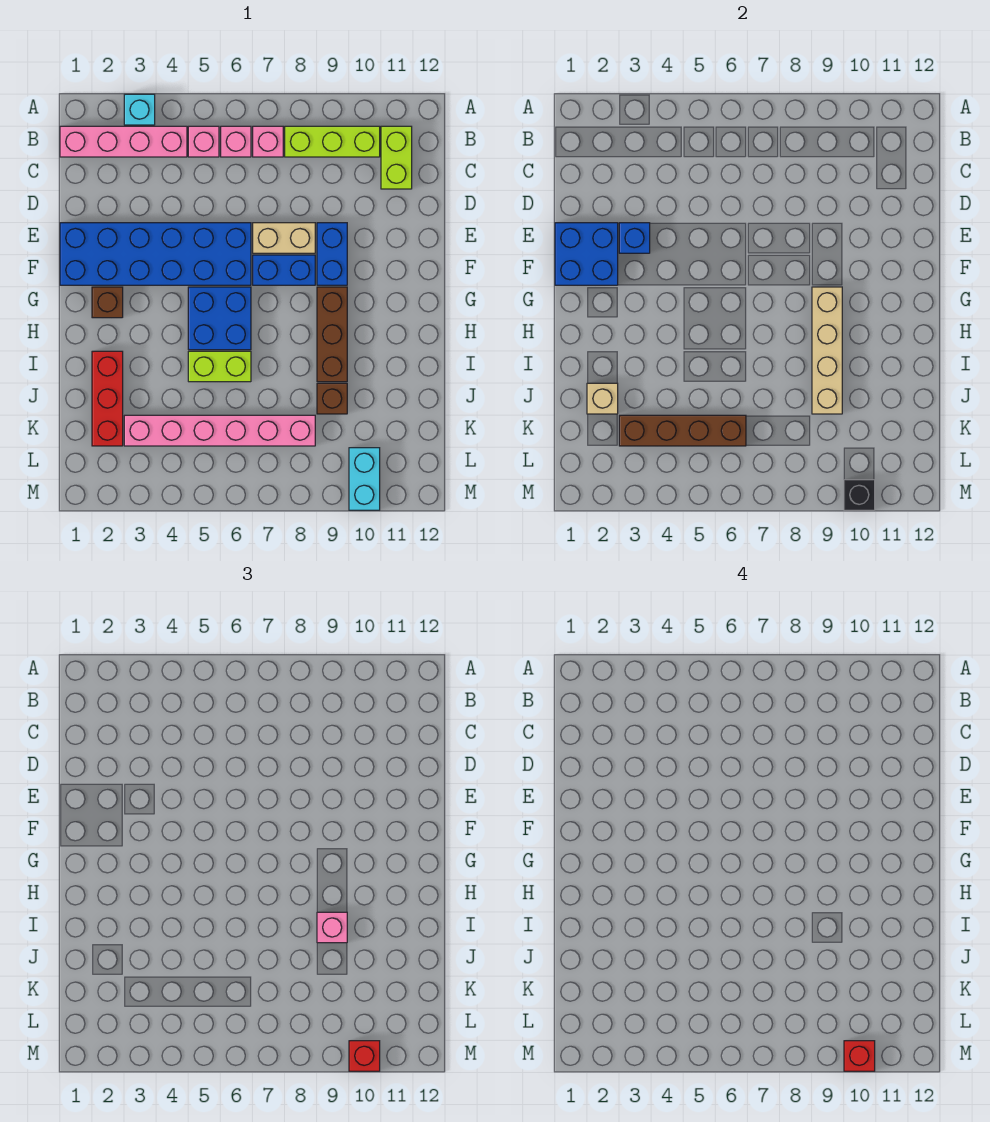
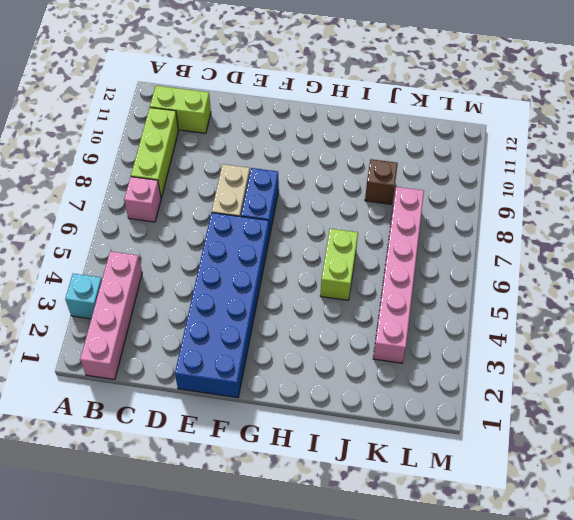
none -> pink 1x1 brick [188,126,219,157]
none -> pink 1x1 brick [221,126,251,157]
none -> blue 1x2 brick [317,223,347,285]

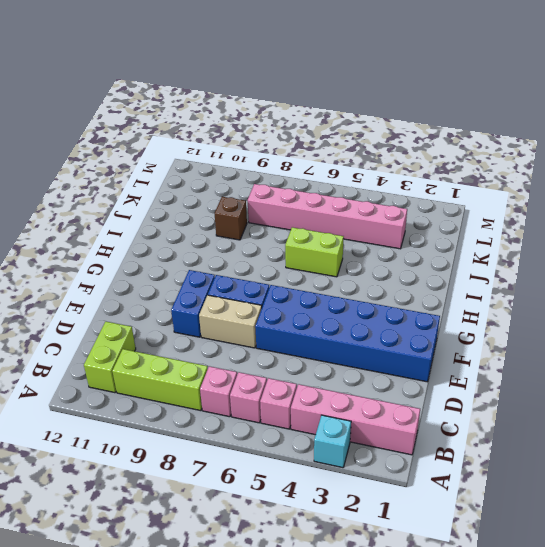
none -> brown 1x1 brick [92,287,123,318]
none -> blue 2x2 brick [188,287,251,350]
none -> brown 1x3 brick [317,287,347,382]

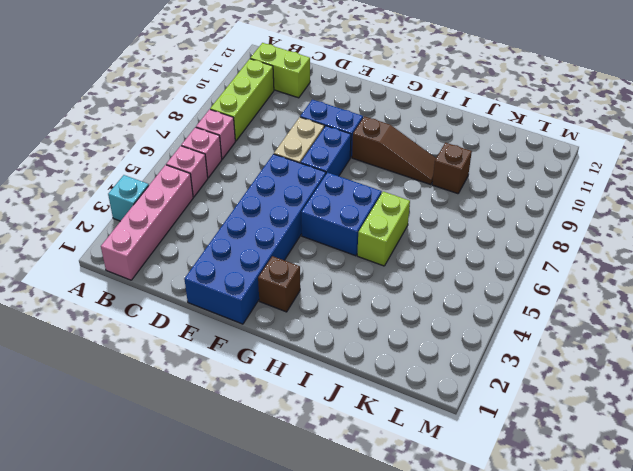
brown 1x3 slope [352,116,436,185] -> brown 1x3 brick [317,287,347,382]
none -> red 1x3 brick [92,351,123,446]
none -> pink 1x6 brick [124,415,315,446]
none -> cyan 1x2 brick [349,448,380,510]

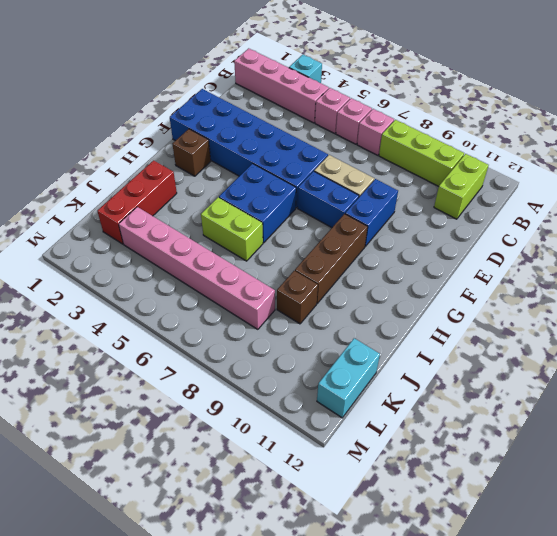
cyan 1x2 brick [317,338,380,418] -> cyan 1x2 brick moved to [349,448,380,510]
none -> blue 2x2 brick [555,223,618,285]
none -> blue 1x1 brick [619,223,650,253]
none -> tan 1x4 brick [812,287,842,414]

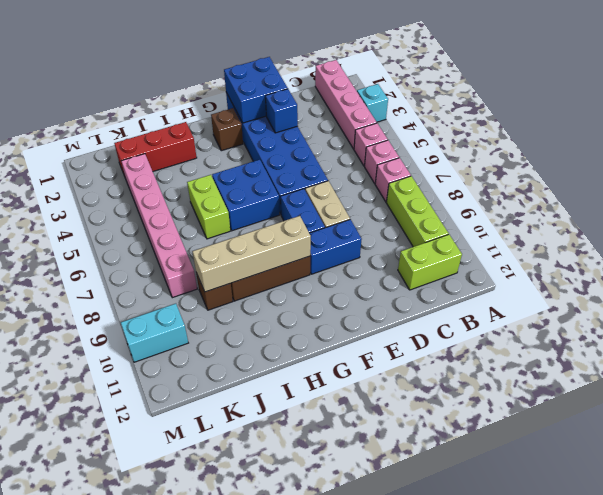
none -> tan 1x1 brick [587,383,618,414]
none -> brown 1x4 brick [619,415,746,446]
none -> black 1x1 brick [844,480,875,510]

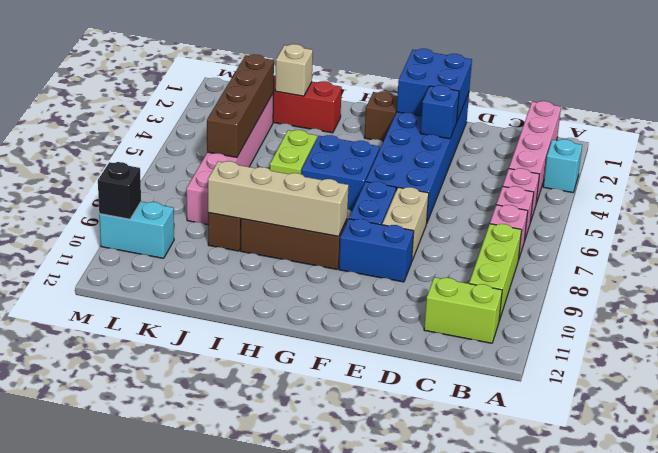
none -> pink 1x1 brick [317,912,347,943]
none -> red 1x1 brick [349,1041,380,1071]
none -> red 1x1 brick [844,1041,875,1071]

